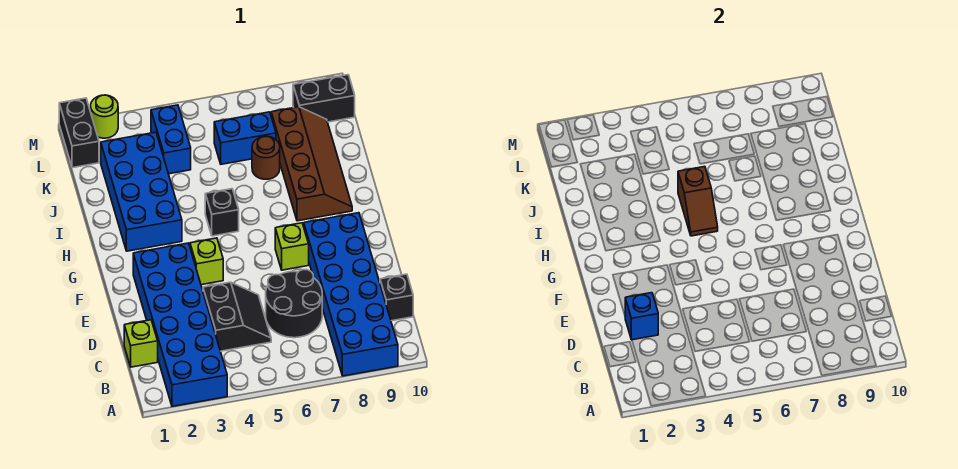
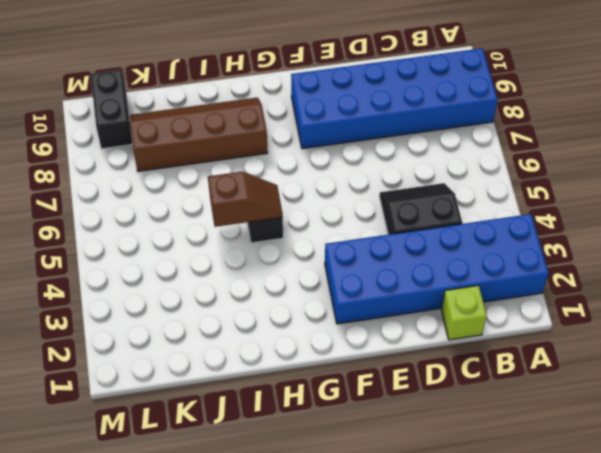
none -> black 2x2 round brick [266,270,322,338]
none -> black 1x1 brick [380,274,413,321]
none -> lime 1x1 brick [190,238,223,285]

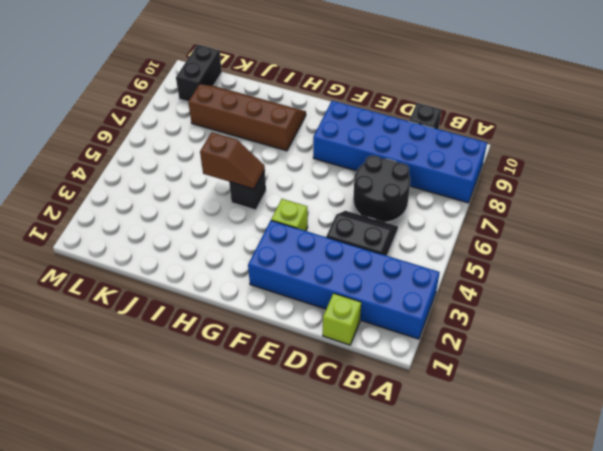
none -> lime 1x1 brick [275,223,309,270]
none -> blue 2x4 brick [101,132,182,251]
none -> brown 1x1 round brick [252,136,280,179]

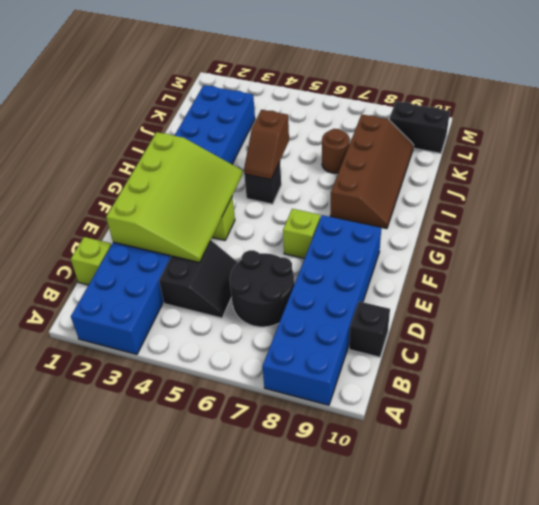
lime 3x4 slope [106,132,243,262] -> blue 1x1 brick [625,293,658,340]
none -> blue 1x2 brick [151,105,191,174]
none -> blue 1x2 brick [214,112,276,164]
none -> black 1x2 brick [59,98,99,168]

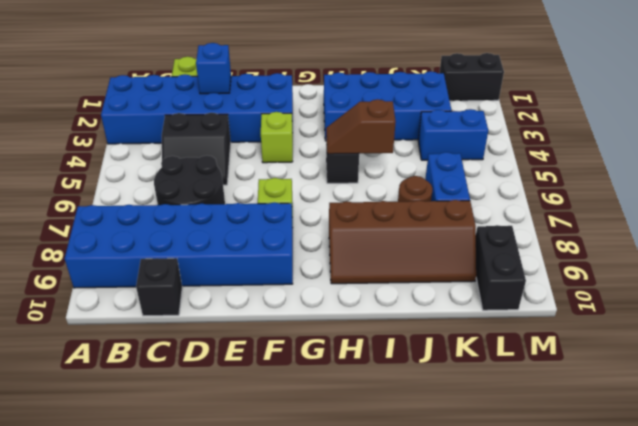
none -> lime 1x1 round brick [91,95,118,138]

